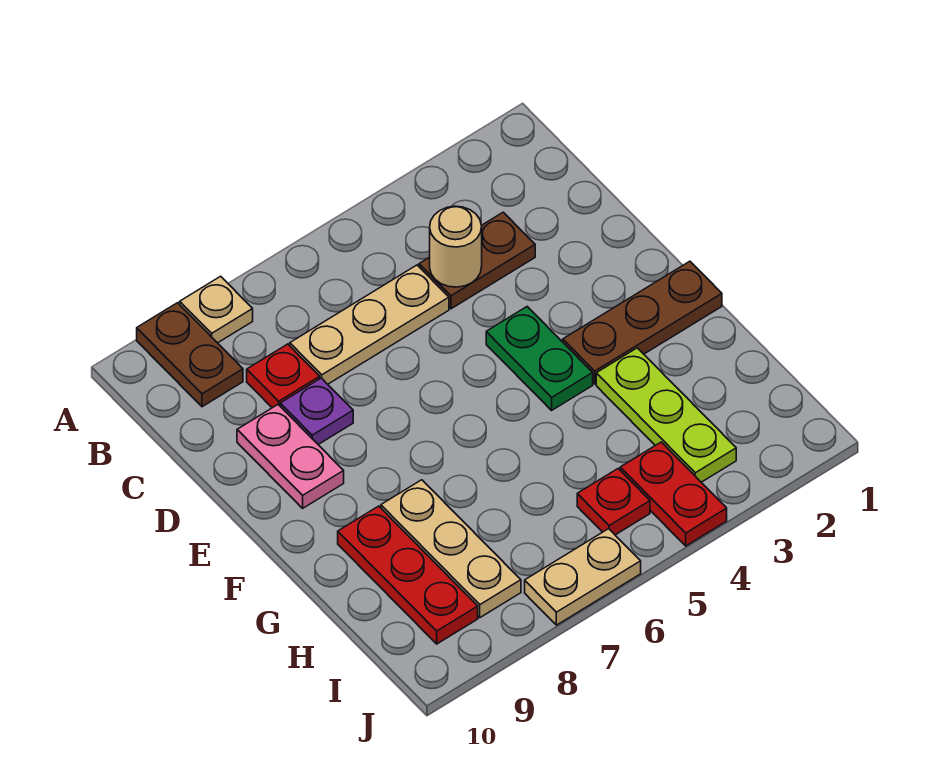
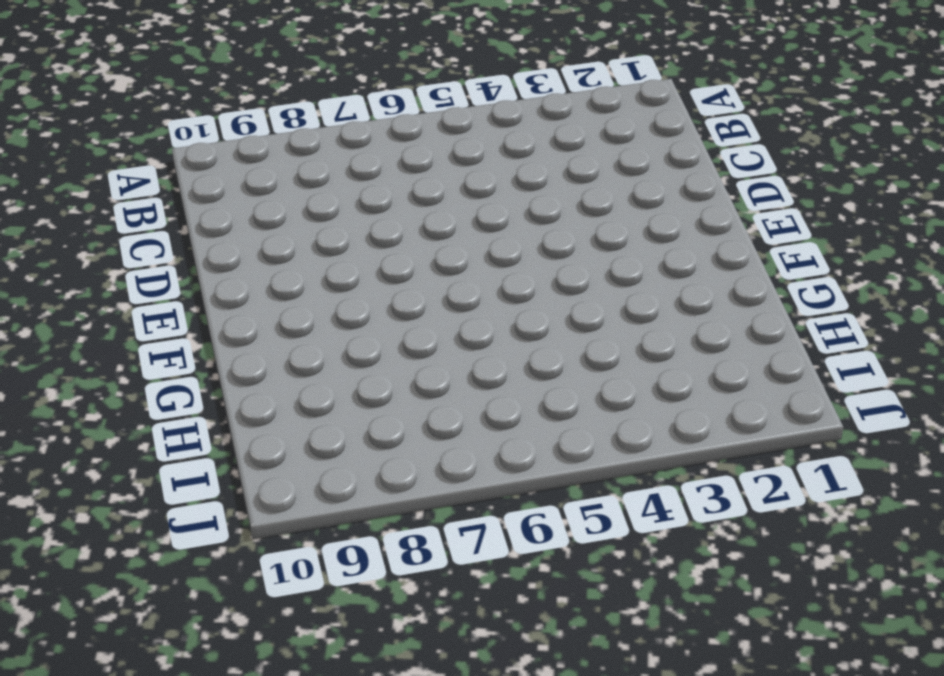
none -> tan 1x1 plate [180,276,253,343]
none -> brown 1x2 plate [137,303,243,407]
none -> brown 1x2 plate [419,212,535,309]

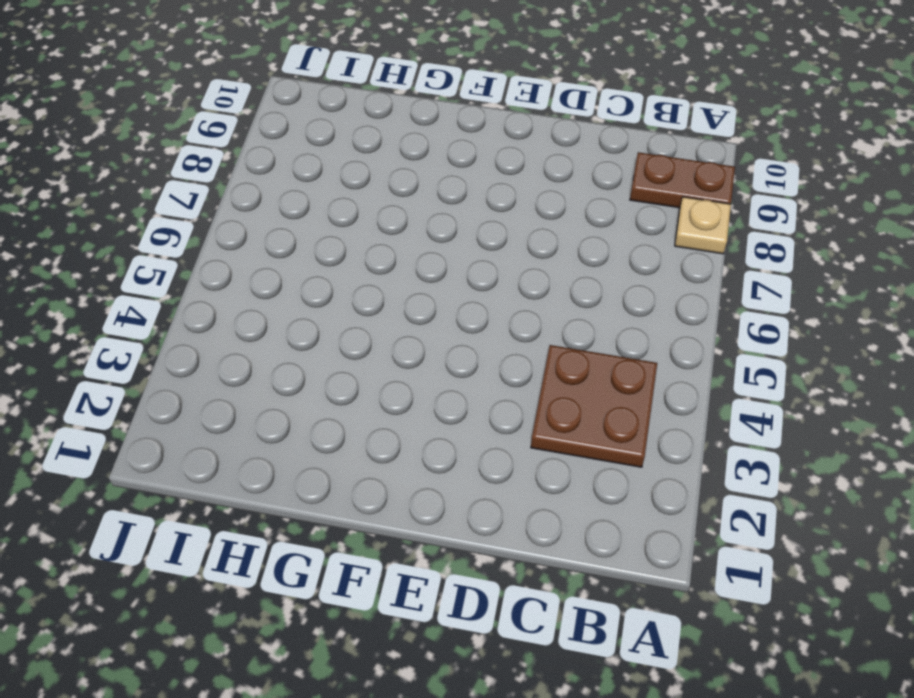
brown 2x2 plate [531,345,657,467] -> brown 1x2 plate [419,212,535,309]
none -> tan 1x3 plate [290,265,449,384]
none -> red 1x1 plate [247,344,320,408]
none -> purple 1x1 plate [280,378,353,445]

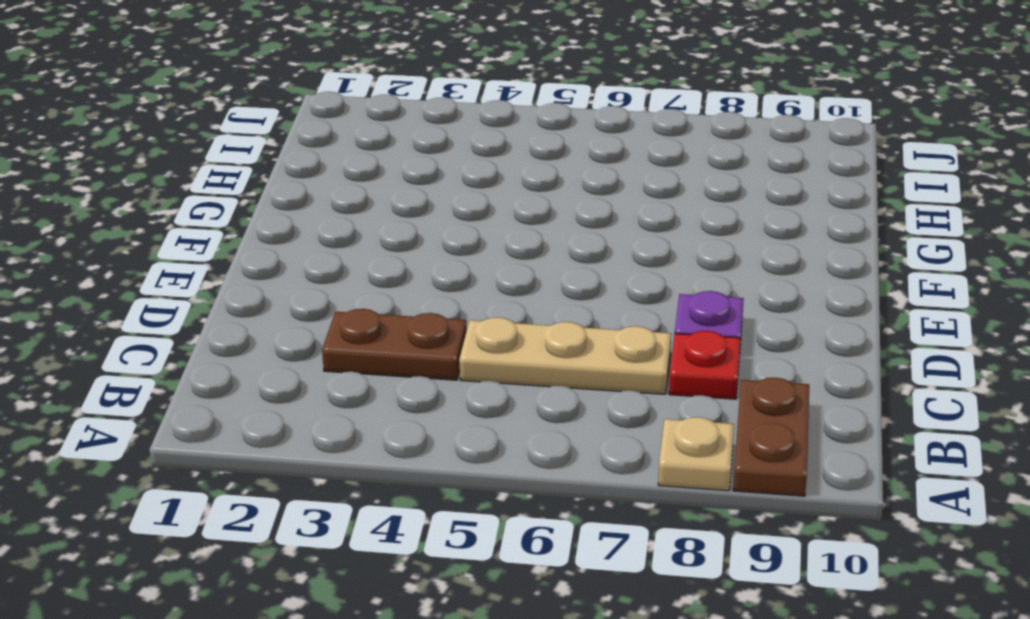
none -> pink 1x2 plate [237,405,344,508]
none -> green 1x2 plate [486,307,593,410]
none -> brown 1x3 plate [563,261,722,384]

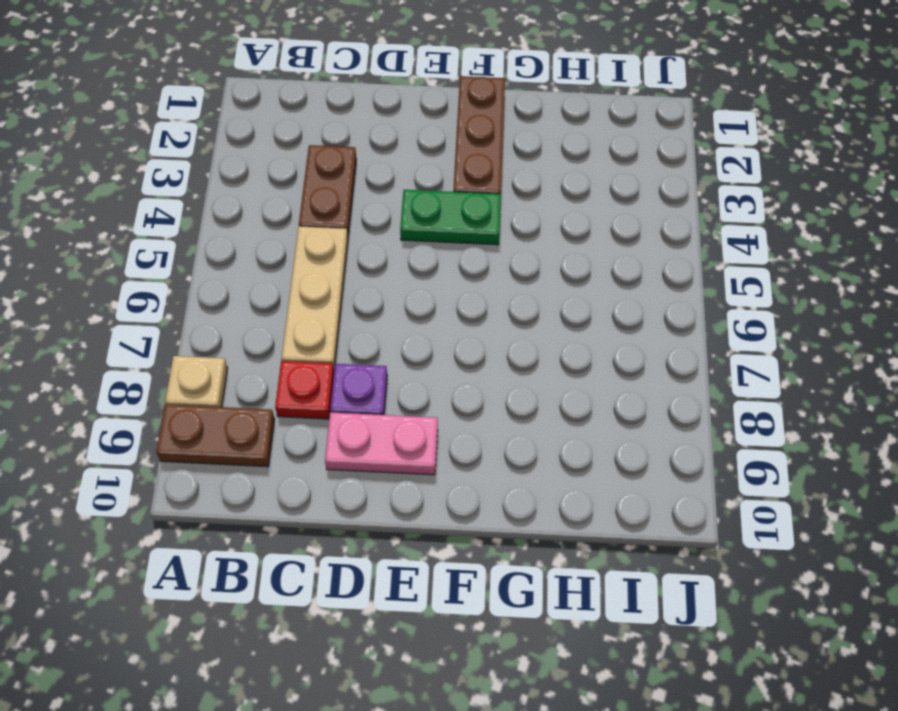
none -> lime 1x3 plate [596,348,736,482]
none -> tan 1x3 plate [381,480,521,618]
none -> red 1x3 plate [338,506,478,644]

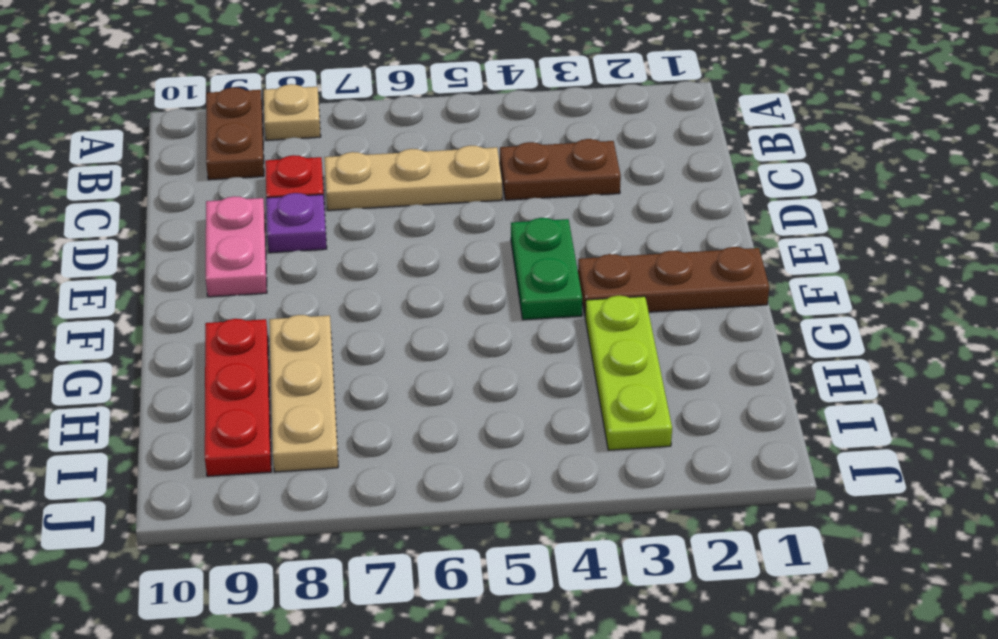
none -> red 1x2 plate [620,442,727,546]
none -> red 1x1 plate [577,469,650,535]
none -> tan 1x2 plate [525,529,641,625]

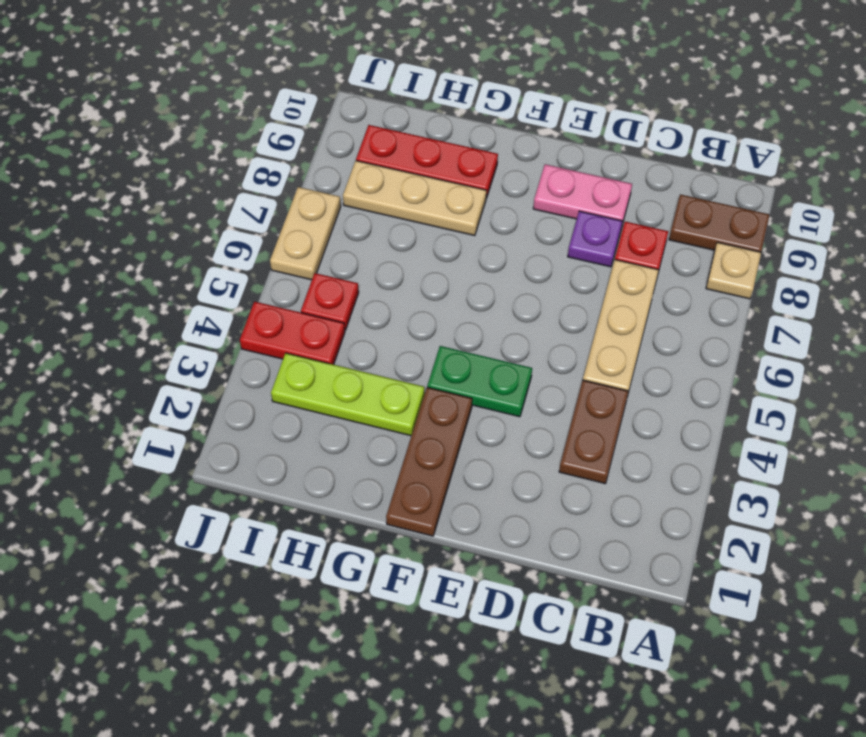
none -> tan 1x1 round brick [430,206,482,287]

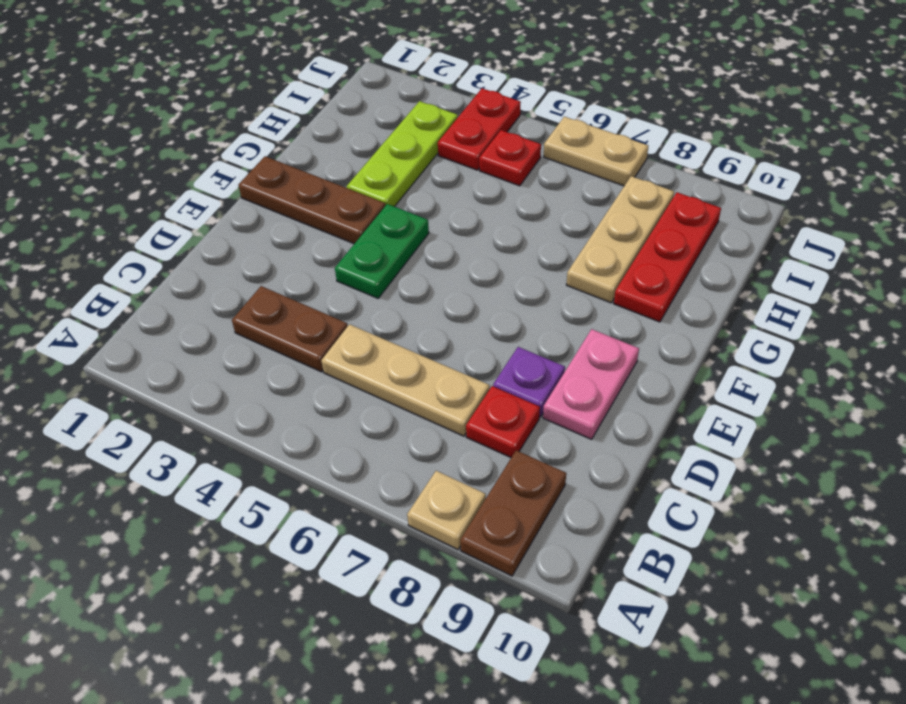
none -> tan 1x1 round brick [430,206,482,287]

